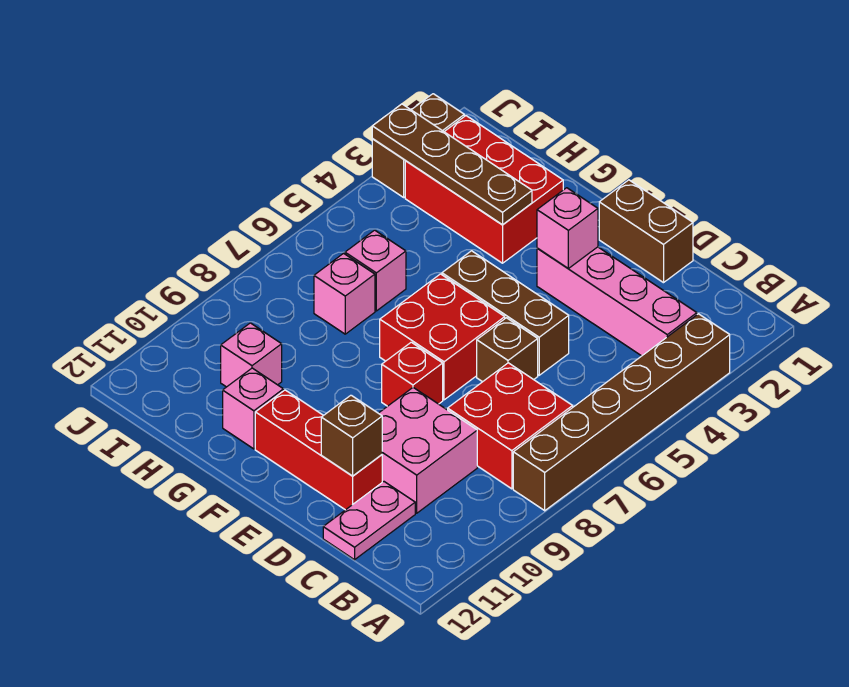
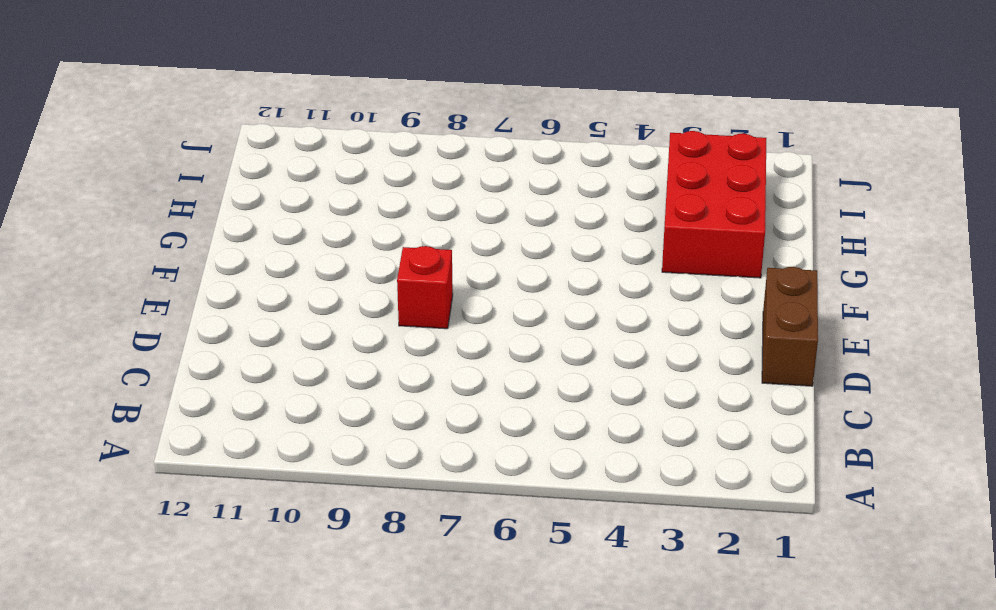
none -> brown 1x6 brick [513,314,730,511]
none -> pink 1x4 brick [537,247,697,356]
none -> red 2x2 brick [448,363,573,489]

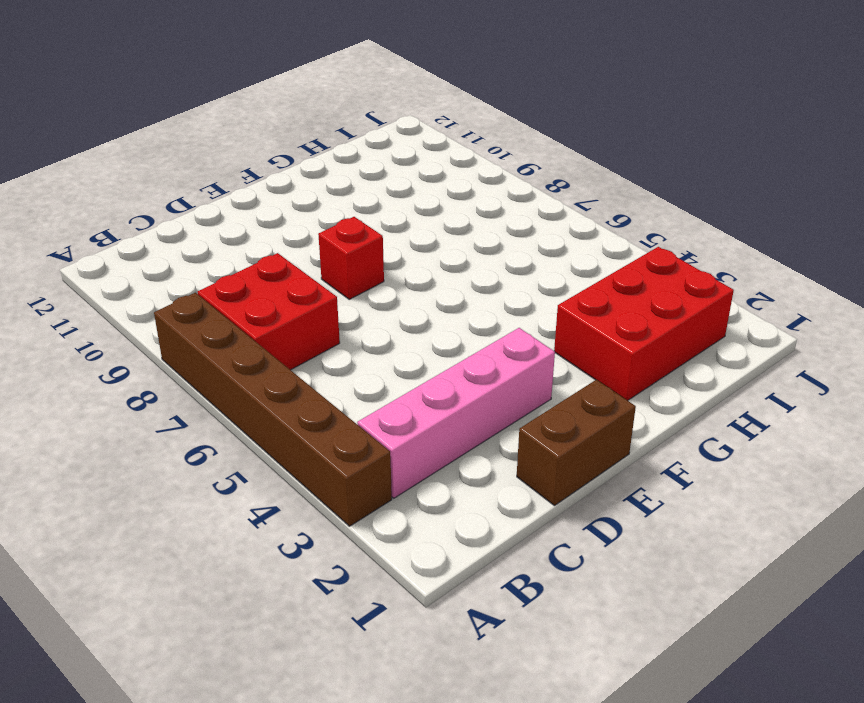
none -> pink 2x2 brick [379,388,477,513]
none -> pink 1x2 plate [323,482,415,560]
none -> brown 1x3 brick [442,251,569,375]

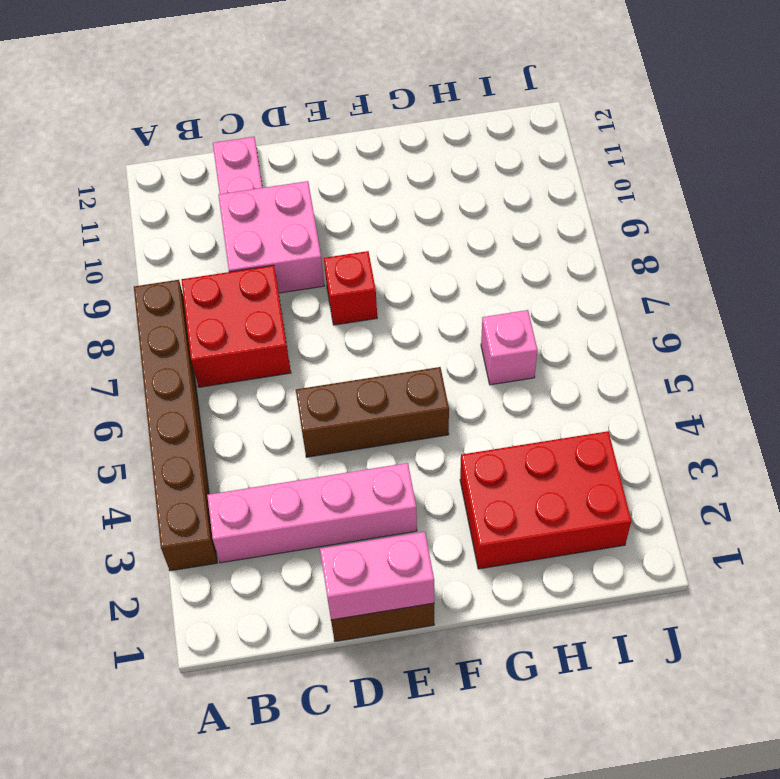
pink 1x2 brick [320,532,434,620] -> none
none -> brown 1x1 brick [477,318,538,382]
none -> red 1x3 brick [255,390,382,510]
none -> red 2x2 brick [380,274,505,400]

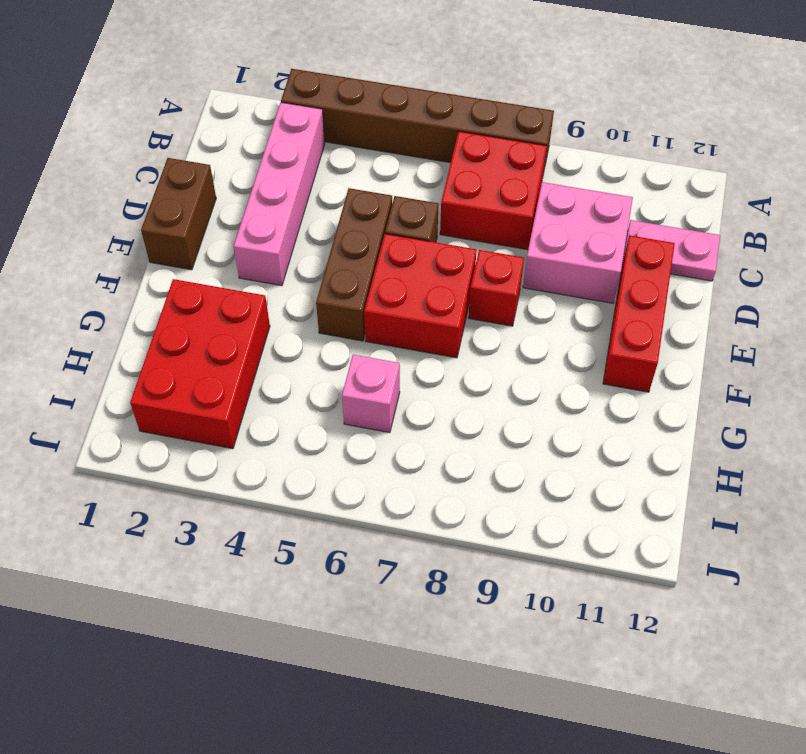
none -> pink 1x1 brick [223,368,283,449]
none -> pink 1x1 brick [314,254,375,334]
none -> pink 1x1 brick [221,323,282,387]

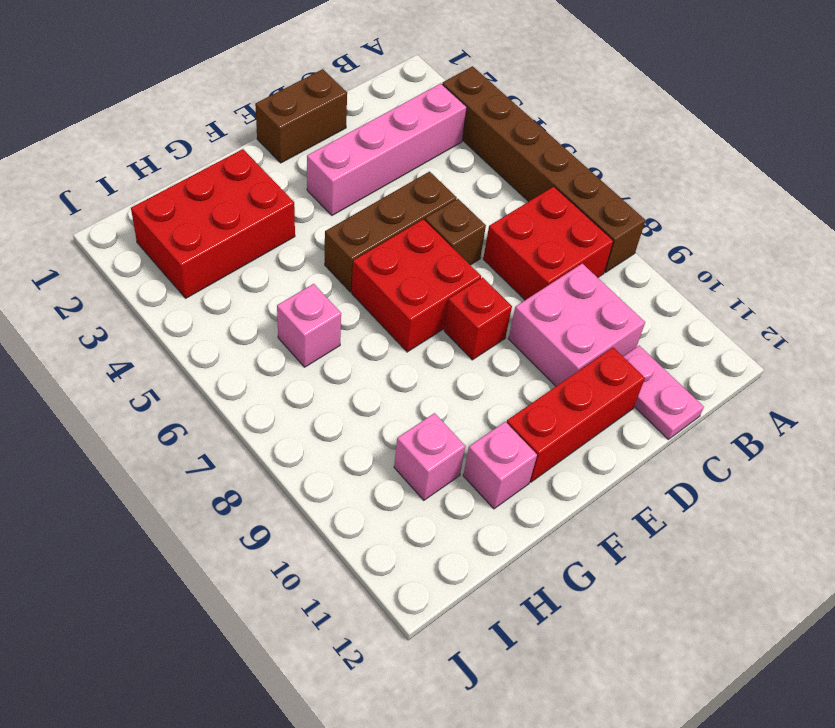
none -> pink 1x1 brick [314,254,375,334]
none -> brown 1x2 brick [372,94,464,197]
none -> brown 1x1 brick [321,395,382,476]

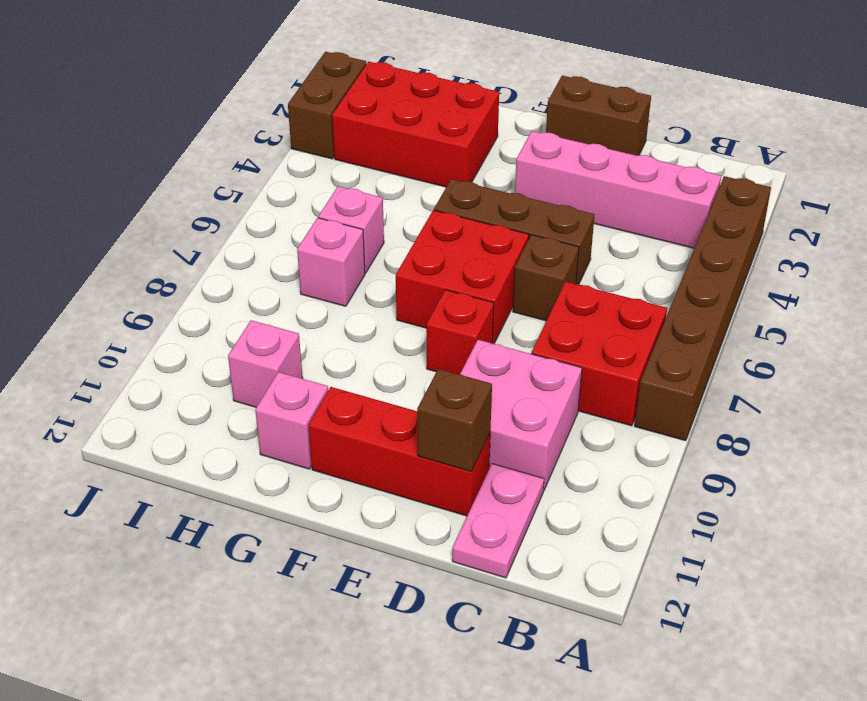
none -> pink 1x1 brick [537,188,598,268]
none -> brown 1x4 plate [372,104,532,225]

